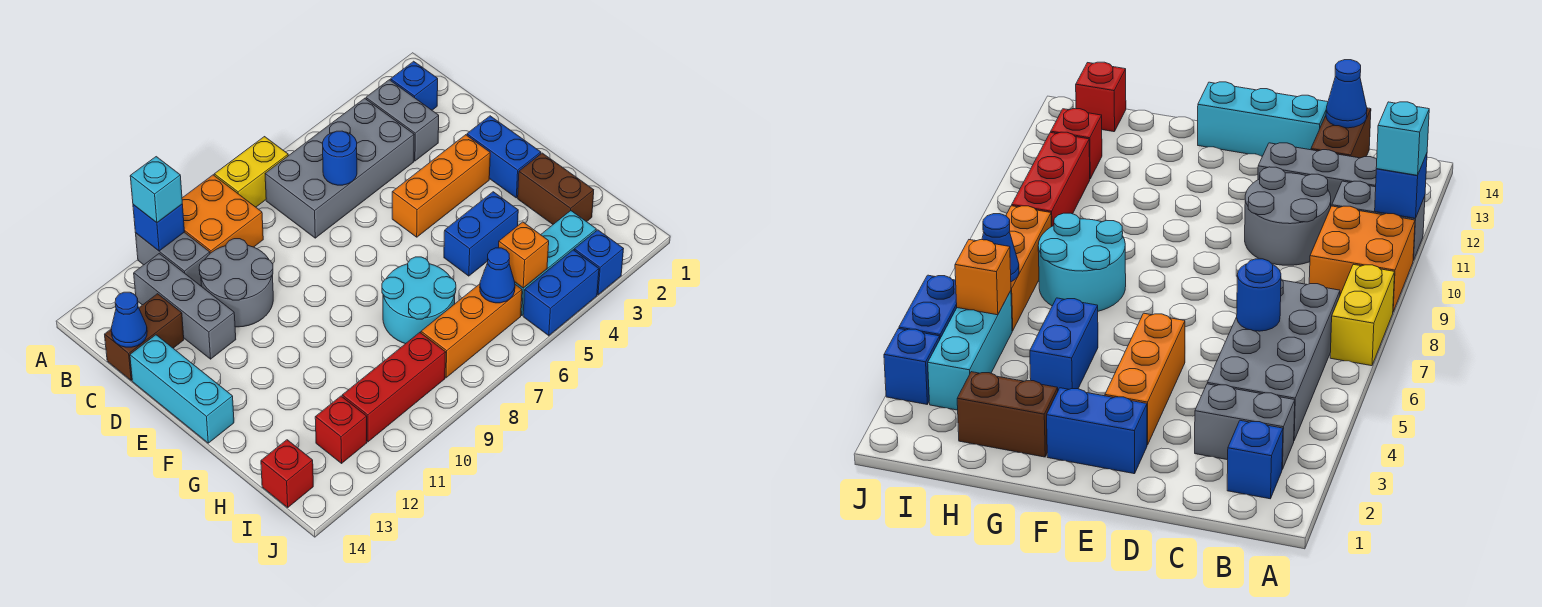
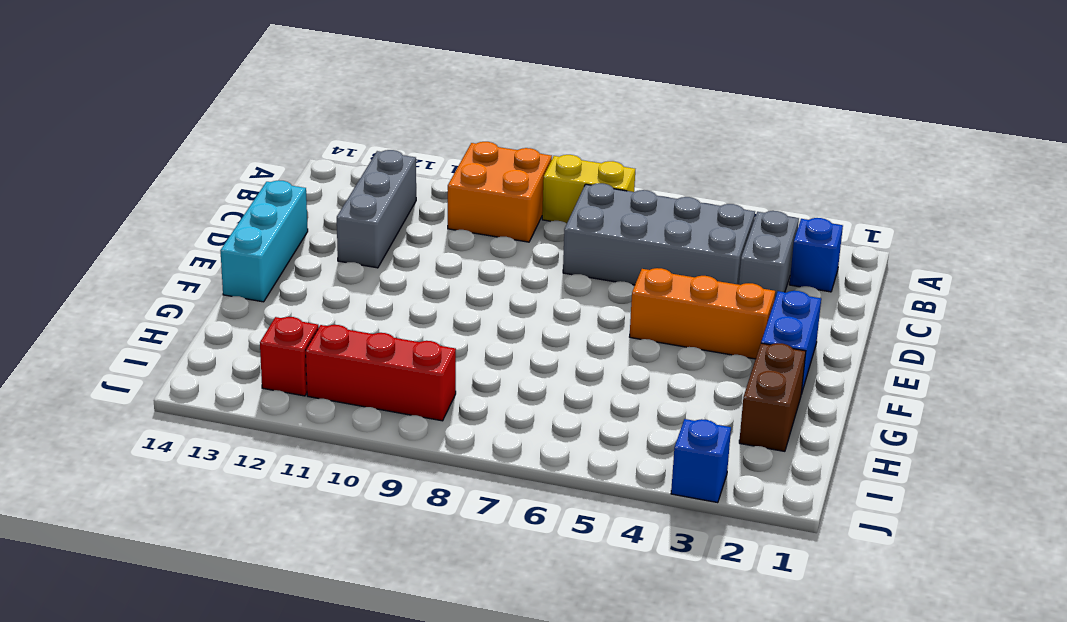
none -> grey 1x2 brick [136,232,210,286]
none -> grey 2x2 round brick [199,239,273,327]
none -> brown 1x2 brick [105,294,184,380]

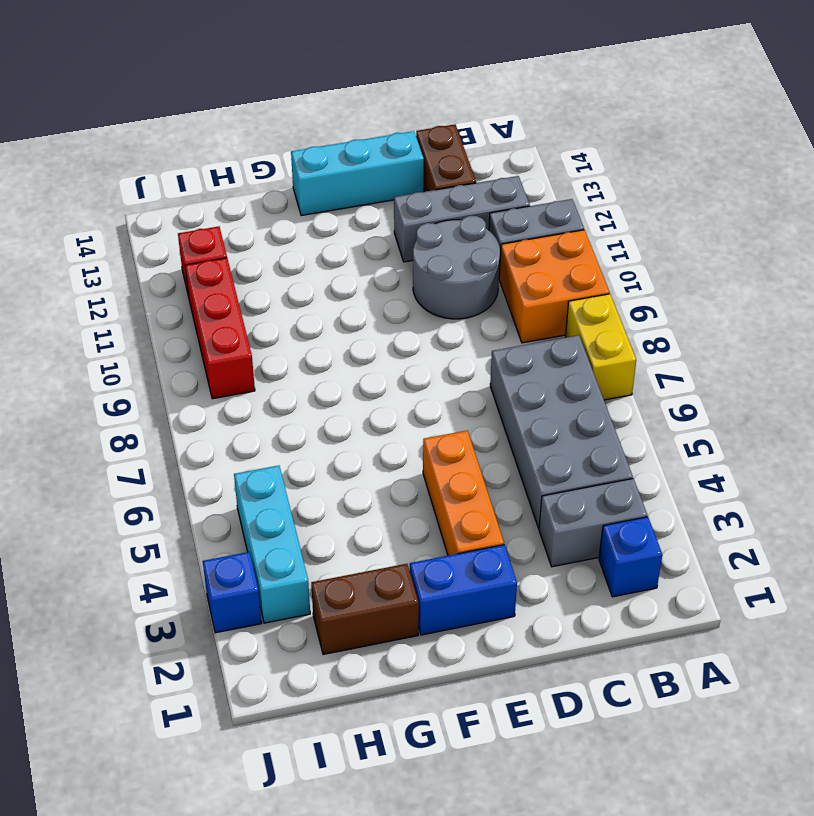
none -> blue 1x2 brick [444,192,518,276]
none -> cyan 2x2 round brick [382,257,456,344]
none -> orange 1x3 brick [421,284,522,378]

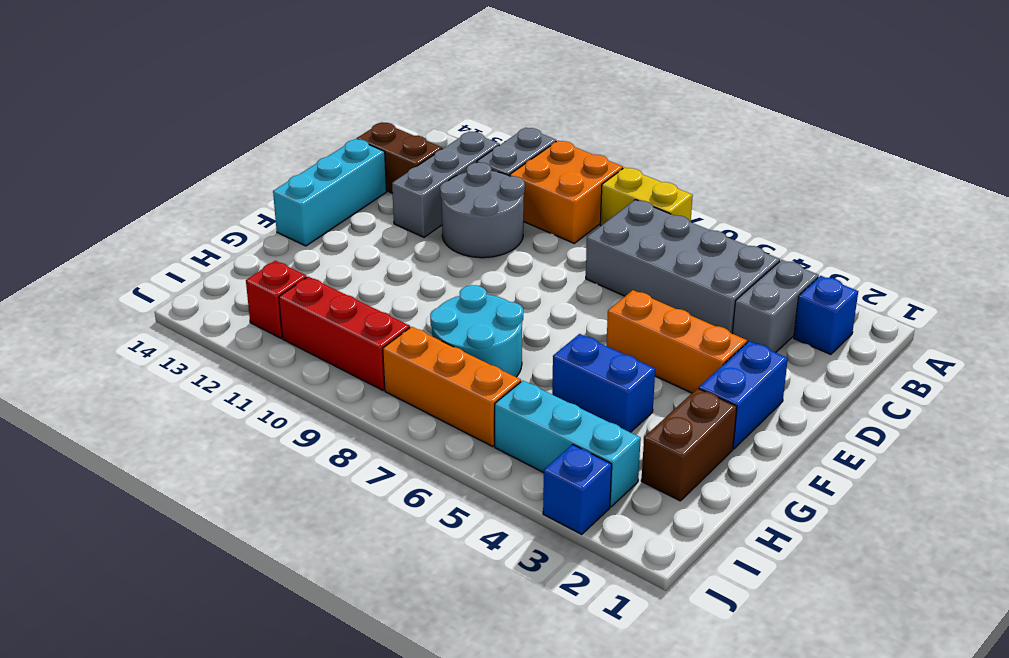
none -> red 1x1 brick [261,440,313,507]
none -> blue 1x2 brick [523,250,599,336]
none -> blue 1x1 brick [133,204,184,251]

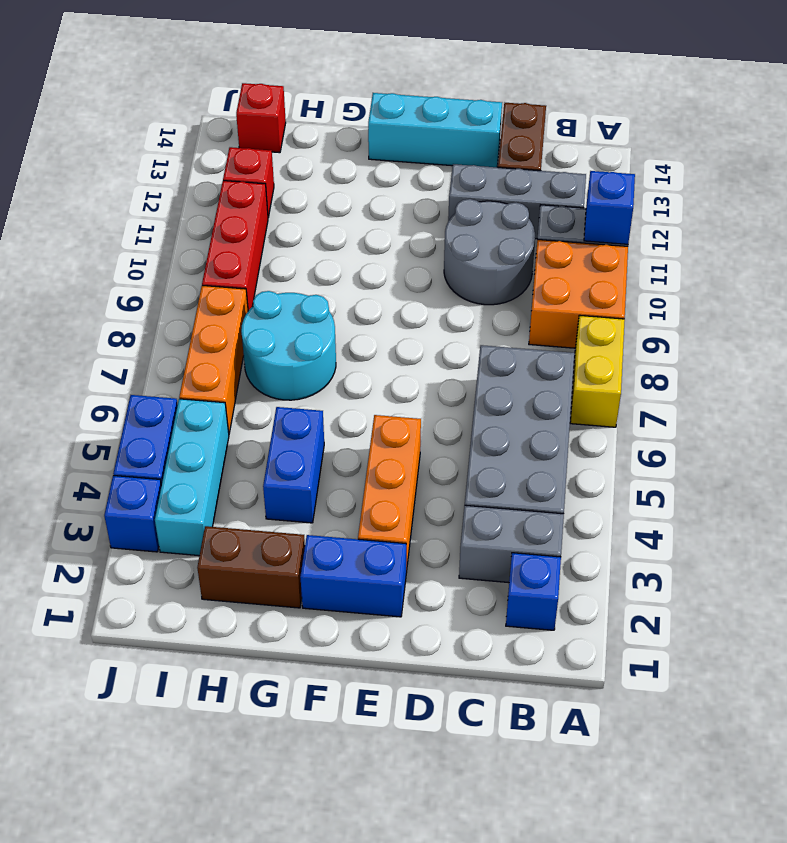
none -> blue 1x1 round brick [323,131,357,185]
none -> blue 1x1 cone [111,292,147,347]
none -> orange 1x1 brick [499,222,549,288]

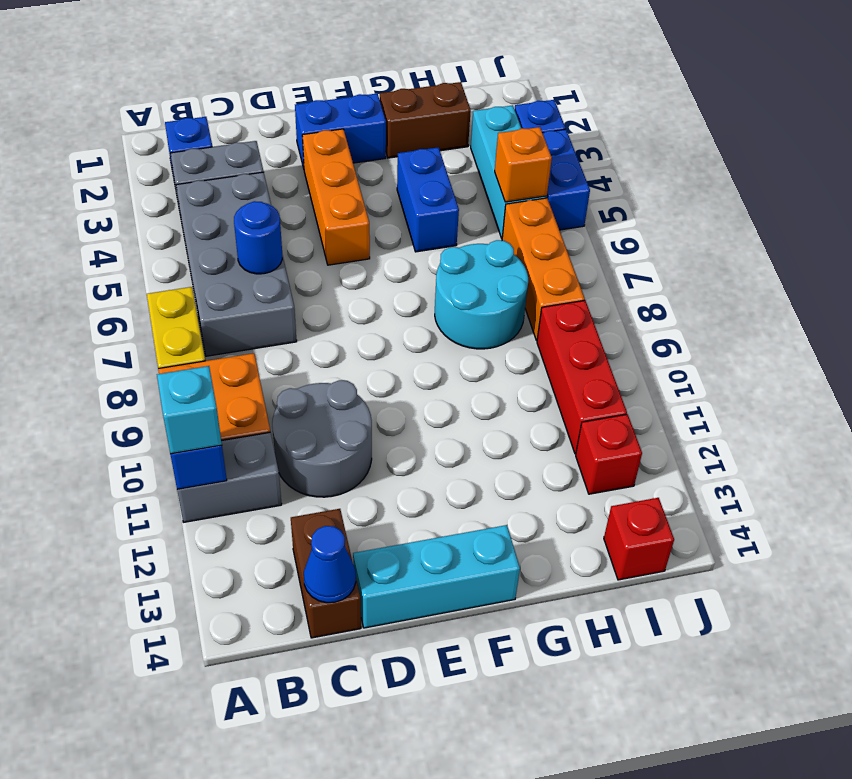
none -> grey 1x3 brick [134,254,236,359]
none -> blue 1x1 cone [480,248,515,303]

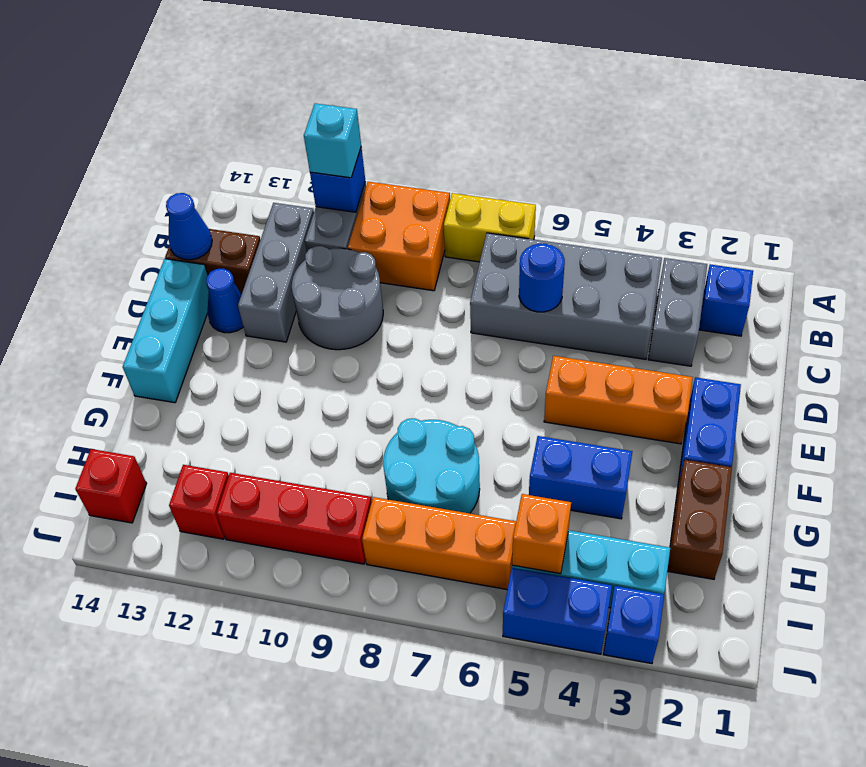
blue 1x1 cone [206,269,243,333] -> blue 1x1 cone moved to [480,248,515,303]

